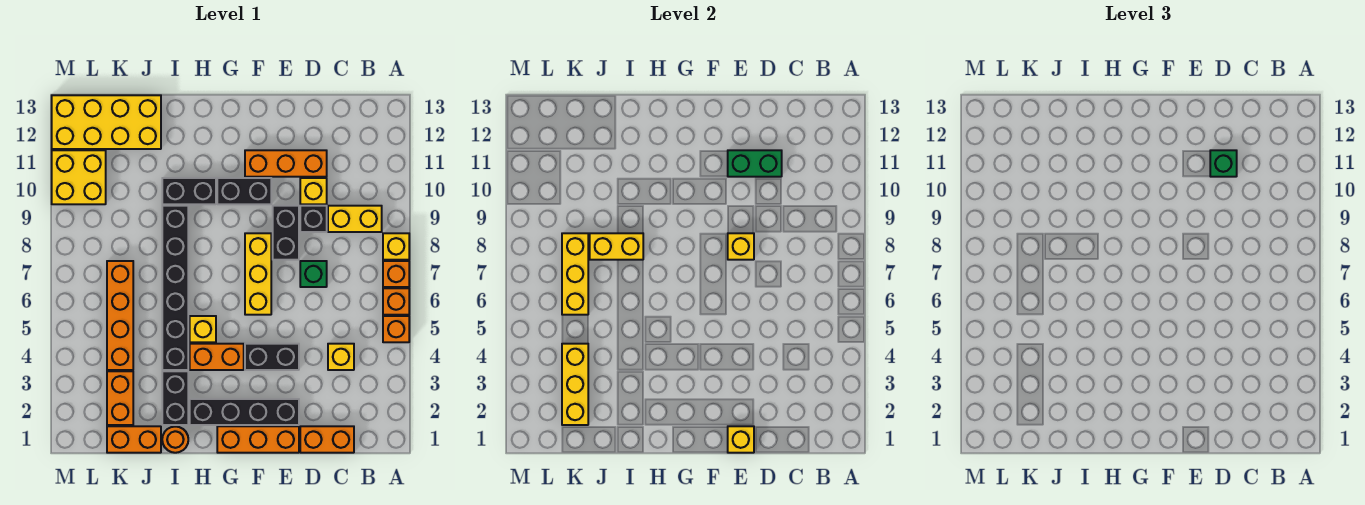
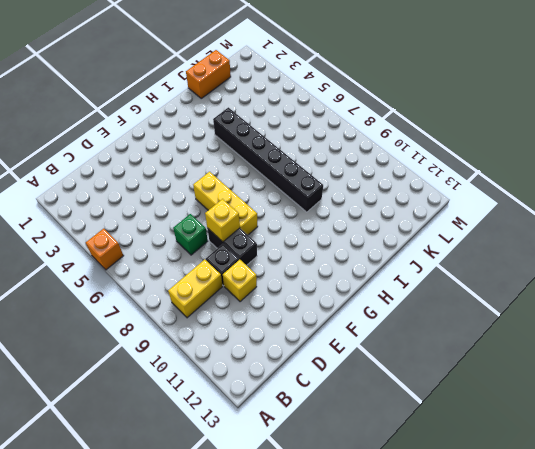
none -> orange 1x1 brick [383,288,409,315]
none -> orange 1x1 brick [383,261,409,287]
none -> yellow 1x1 brick [383,233,409,260]
none -> orange 1x2 brick [300,426,354,453]

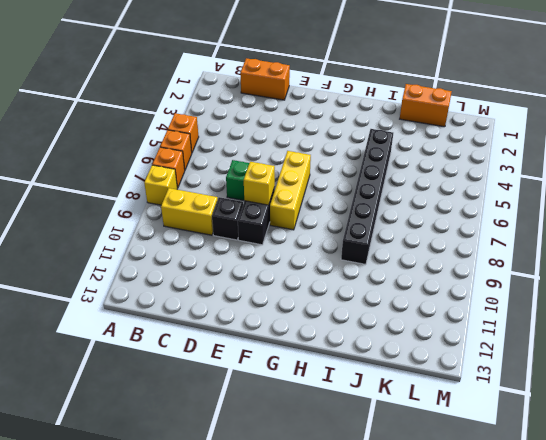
none -> yellow 1x1 brick [328,344,354,370]
none -> yellow 1x1 brick [300,178,327,204]
none -> orange 1x3 brick [245,150,327,177]
none -> orange 1x3 brick [217,426,299,453]

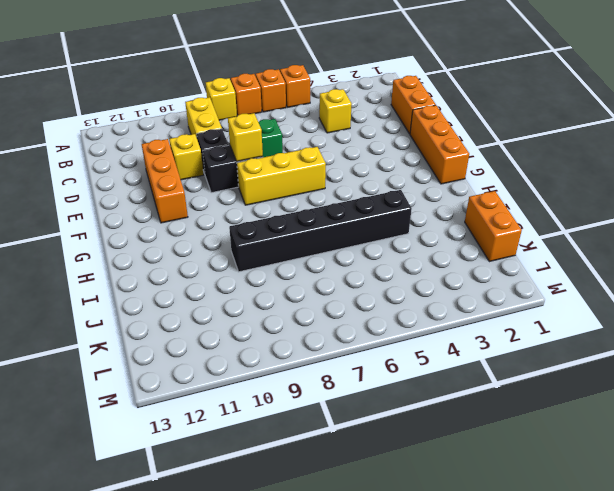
none -> black 1x4 brick [190,399,299,425]
none -> black 1x2 brick [245,344,299,370]
none -> black 1x2 brick [217,178,271,204]
none -> orange 1x2 brick [190,344,244,370]

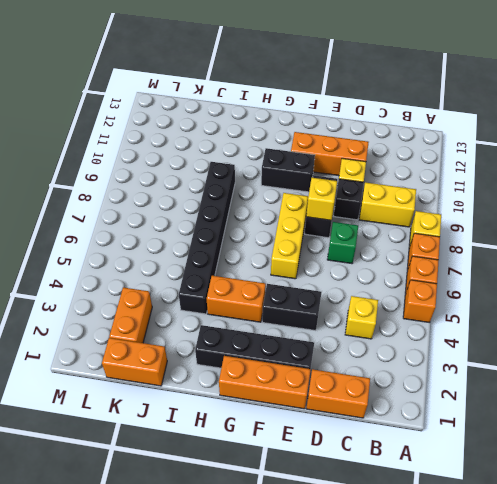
none -> yellow 1x1 brick [190,316,216,342]
none -> black 1x2 brick [162,178,216,204]
none -> orange 1x1 round brick [162,427,188,453]
none -> black 1x2 brick [162,371,188,425]

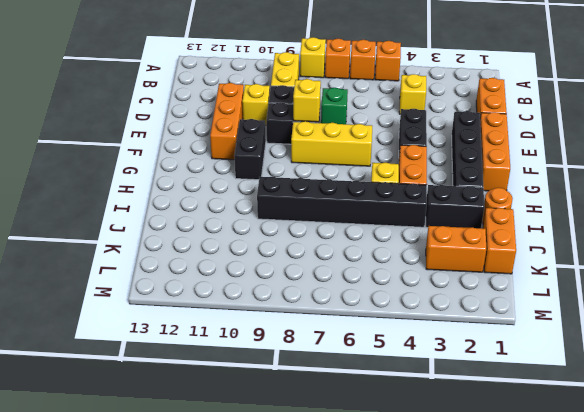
none -> black 1x2 brick [162,178,216,204]
none -> yellow 2x4 brick [52,95,161,149]
none -> orange 1x4 brick [107,261,133,370]
none -> yellow 2x2 brick [52,150,106,204]

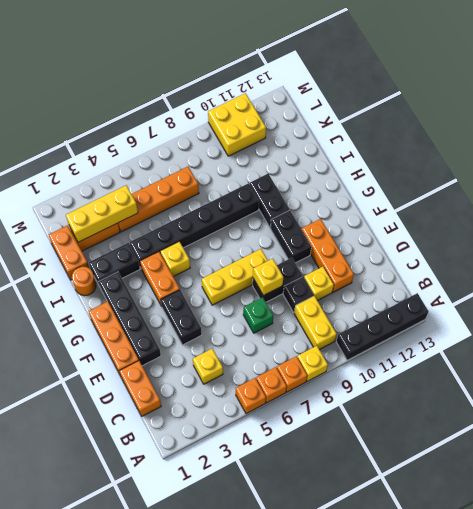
black 1x4 brick [336,293,429,360] -> none
none -> yellow 2x4 brick [52,95,161,149]
none -> green 1x2 brick [728,150,782,177]
none -> yellow 1x1 brick [728,426,754,453]
none -> yellow 1x2 brick [590,233,643,260]

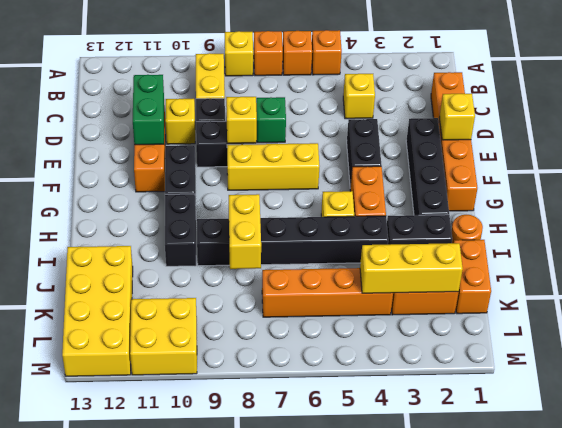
none -> yellow 1x3 brick [562,233,588,315]
none -> green 1x1 brick [1210,150,1237,177]

